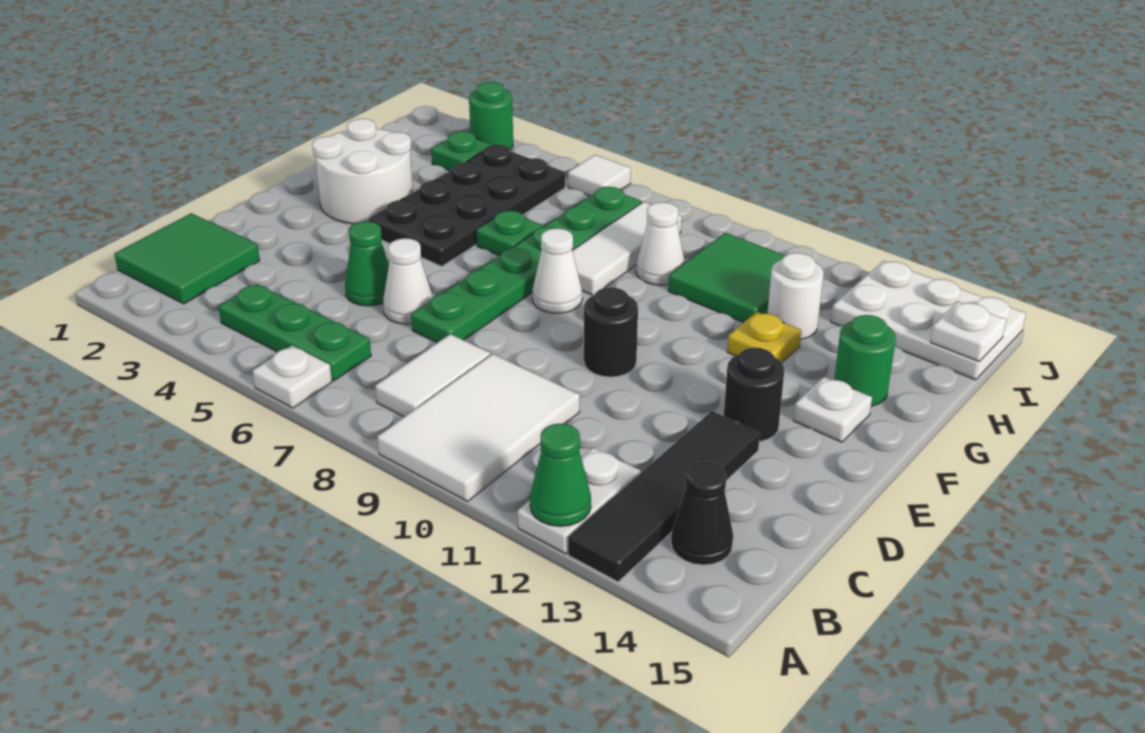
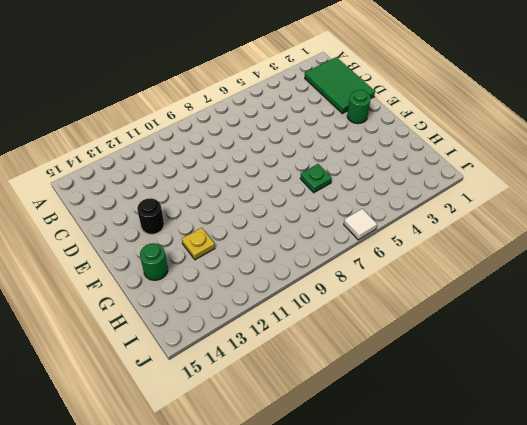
green 2x3 tile [305,57,375,114] -> green 2x2 tile [114,213,260,304]
green 1x1 round brick [347,90,371,124] -> green 1x1 round brick moved to [469,82,513,149]
none -> white 1x1 plate [253,346,332,408]
none -> white 2x3 tile [377,354,580,501]
none -> white 1x2 plate [518,447,640,554]
none -> black 1x4 tile [568,411,760,582]

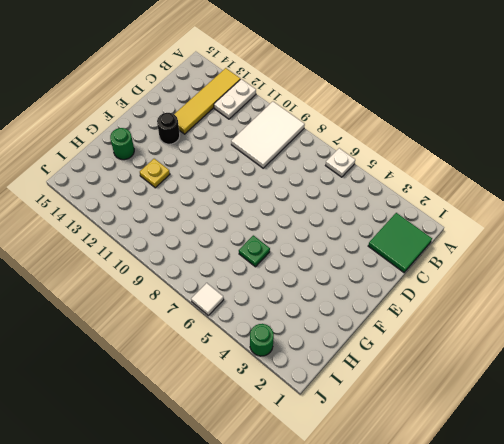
yellow 1x4 tile [174,68,240,134] -> black 1x4 tile [568,411,760,582]
none -> green 1x3 plate [218,284,371,381]
none -> white 1x2 tile [375,334,490,417]
none -> black 1x1 cone [671,462,733,565]
none -> green 1x1 cone [345,221,389,306]

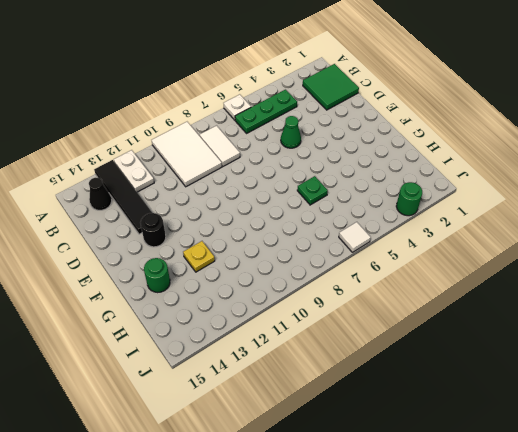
none -> white 1x1 cone [383,238,433,324]
none -> green 1x6 plate [411,187,642,343]
none -> black 1x1 round brick [584,287,638,377]
none -> white 2x2 round brick [312,119,413,224]

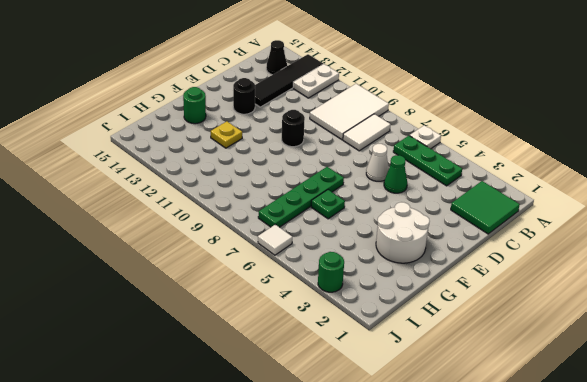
green 1x4 plate [258,167,344,227] -> green 1x6 plate [411,187,642,343]
none -> black 2x4 plate [369,145,565,266]
none -> white 1x1 cone [532,228,582,313]
none -> white 1x1 plate [793,377,872,442]
none -> white 1x3 tile [572,202,682,296]

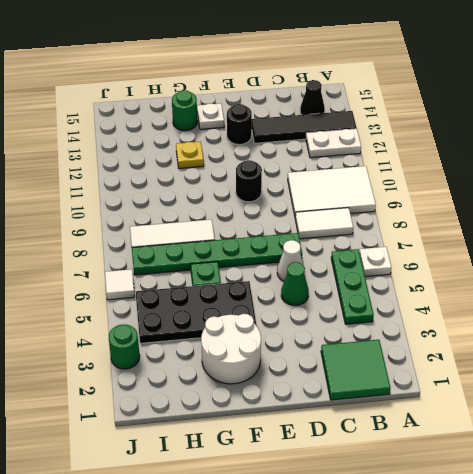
none -> white 1x1 cone [532,228,582,313]
none -> white 1x1 cone [636,202,685,285]
none -> green 2x2 tile [668,233,785,322]
none -> white 1x1 round brick [767,253,824,339]

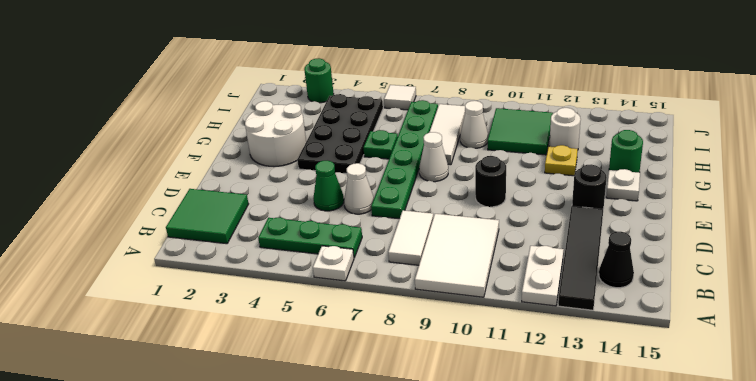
none -> green 1x1 plate [431,131,492,171]
none -> white 2x3 plate [831,261,1026,380]
none -> green 1x1 cone [530,424,591,526]
none -> white 1x1 plate [931,301,1006,362]

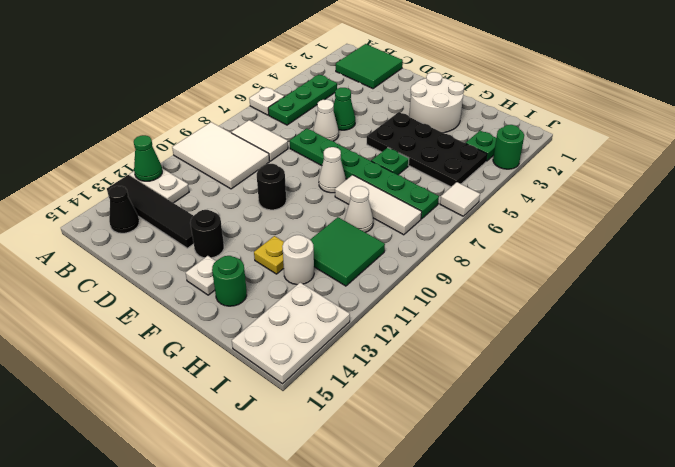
none -> white 1x1 plate [931,301,1006,362]

